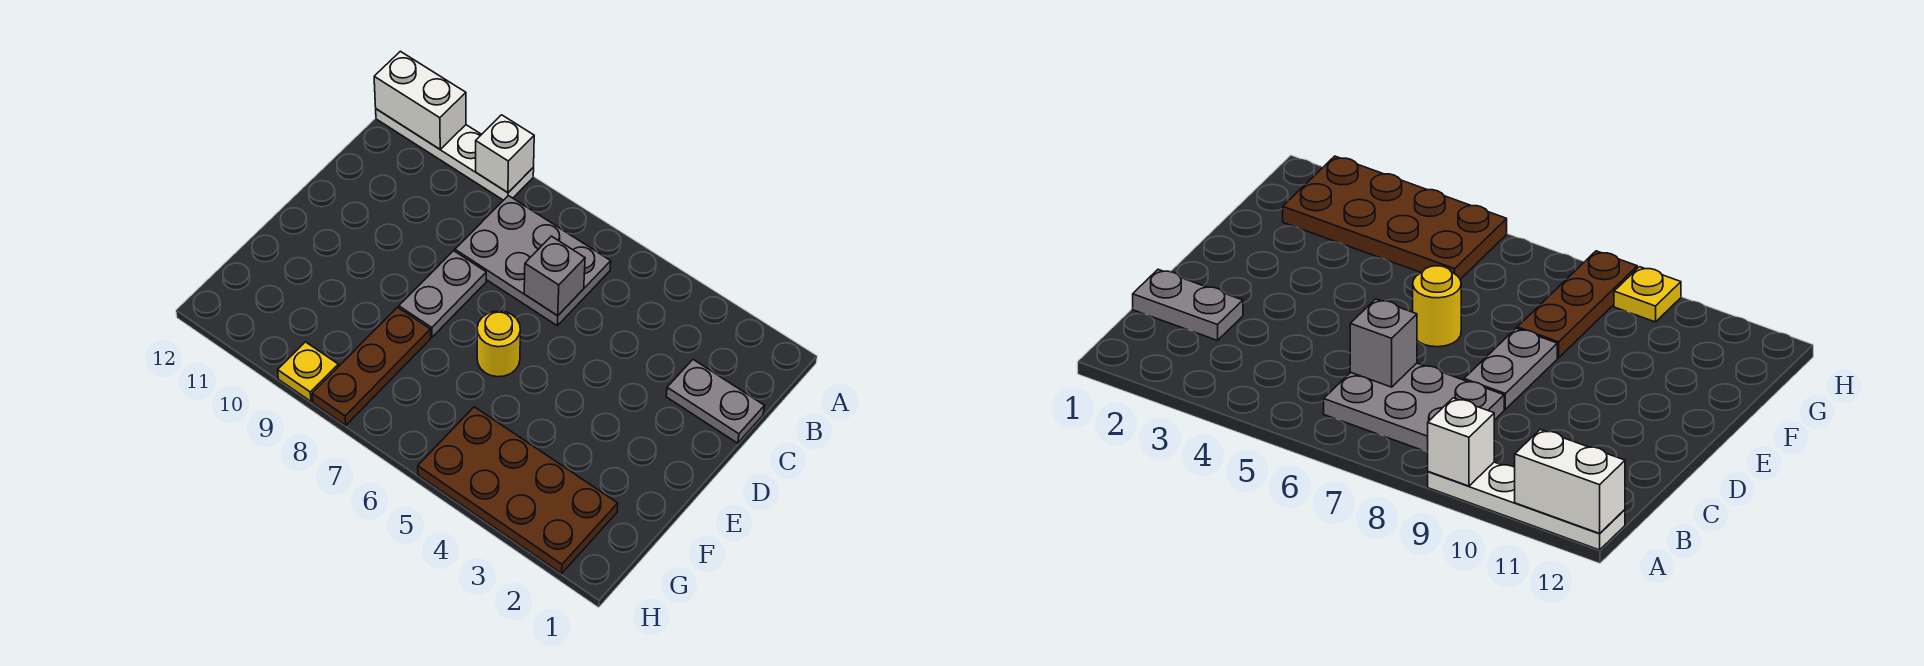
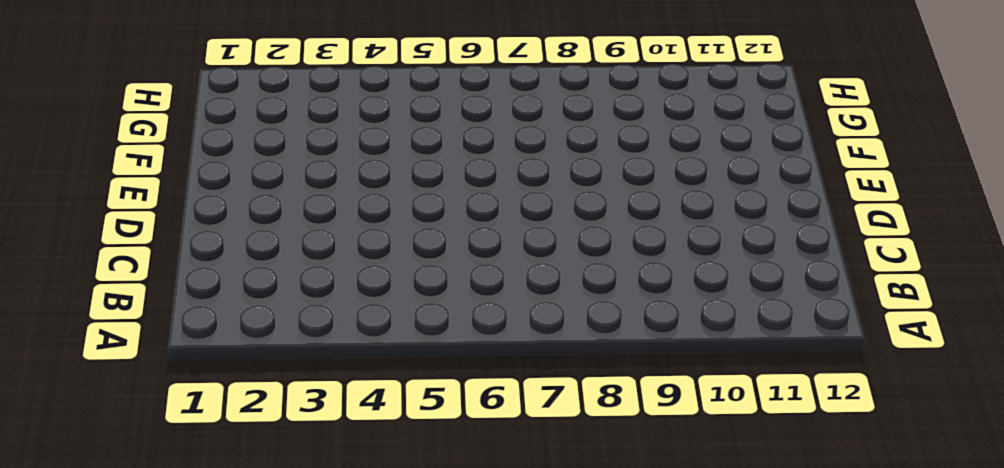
none -> white 1x4 plate [376,109,534,200]
none -> grey 2x3 plate [455,196,611,326]

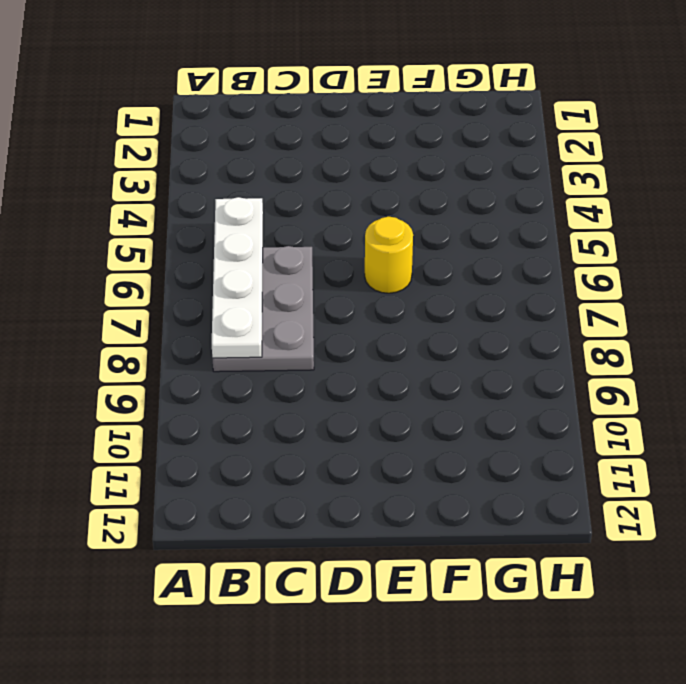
white 1x4 plate [212,197,263,358] -> white 1x4 plate moved to [376,109,534,200]
none -> grey 1x2 plate [666,360,764,443]
none -> grey 1x2 plate [399,251,486,337]

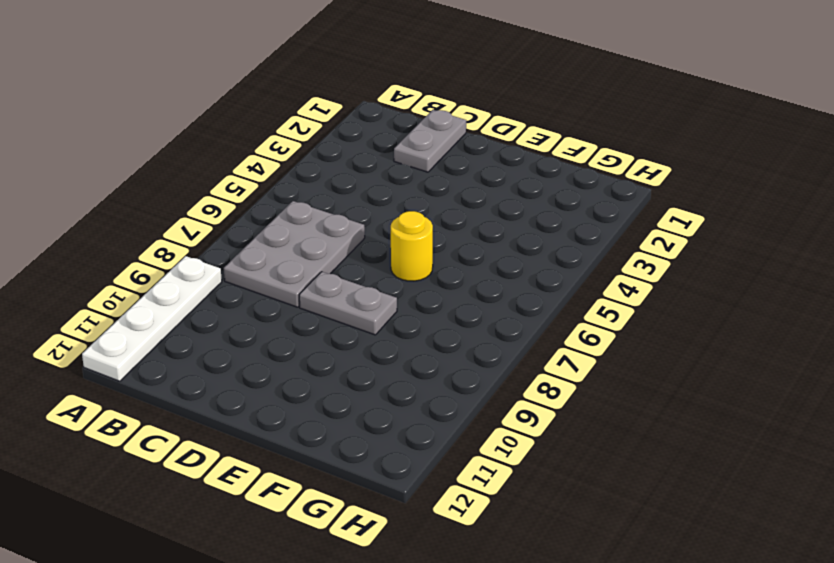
none -> brown 1x3 plate [312,307,431,425]
none -> brown 2x4 plate [418,407,618,573]

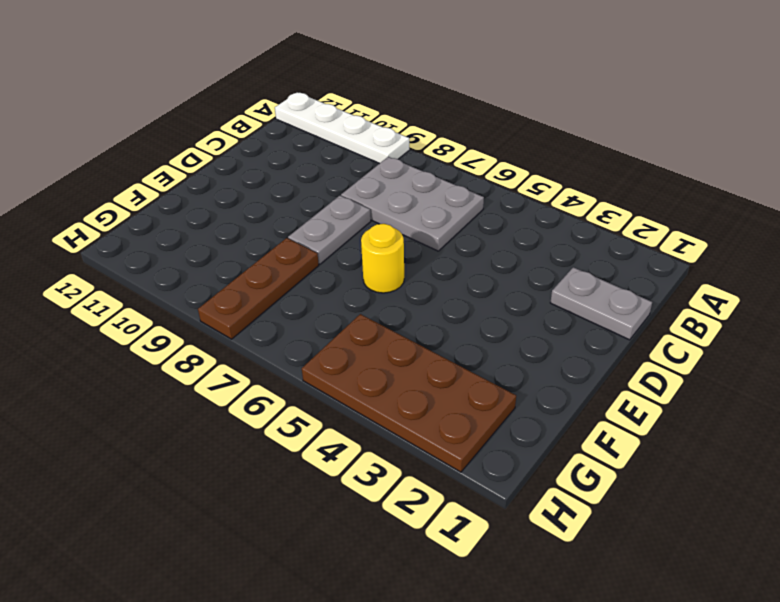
none -> yellow 1x1 plate [278,342,338,401]
none -> white 1x1 brick [476,115,534,193]

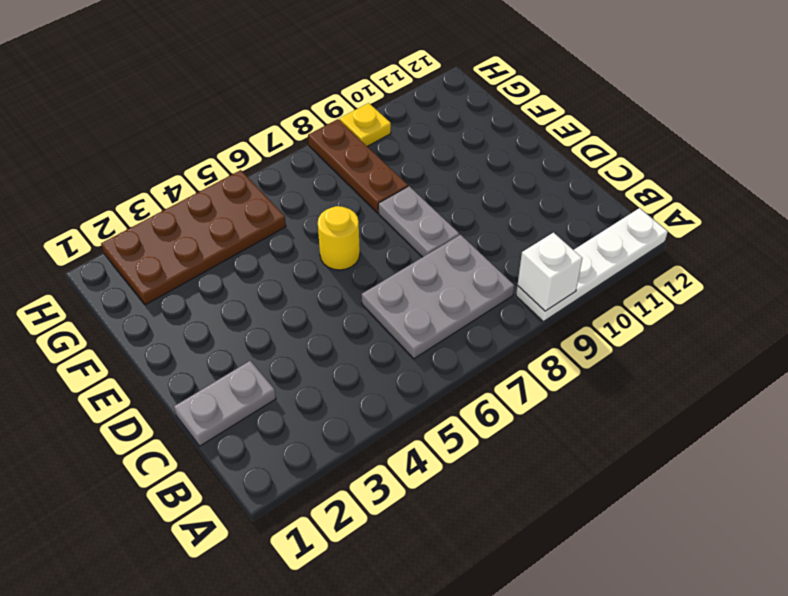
none -> white 1x2 brick [374,51,466,150]
none -> grey 1x1 brick [524,236,585,316]

